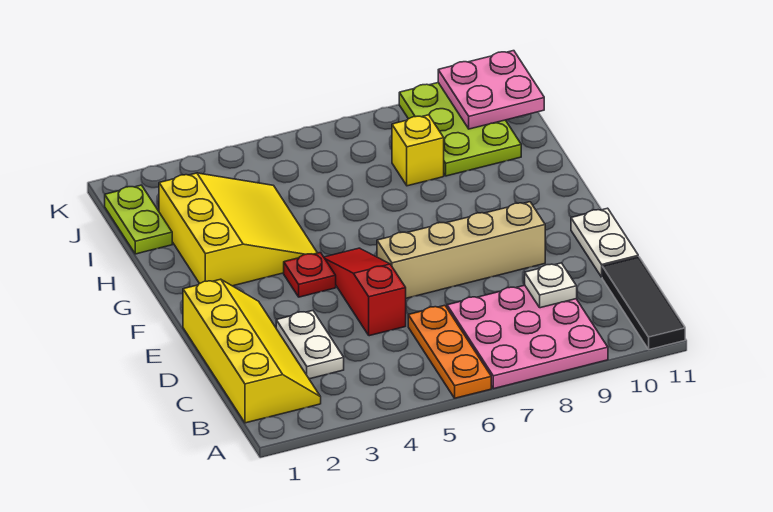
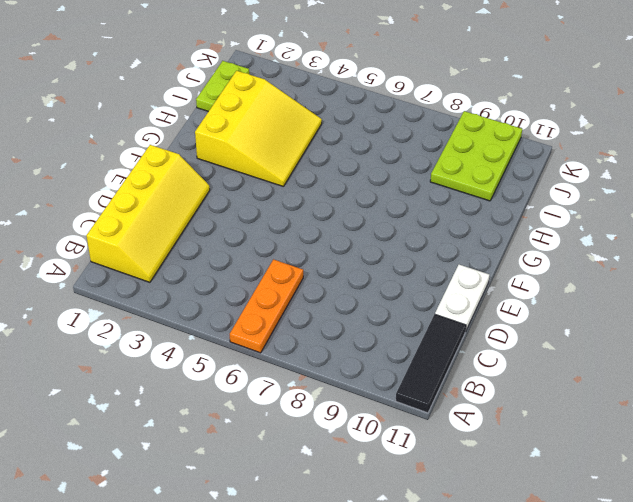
none -> pink 3x3 plate [447,285,608,389]
none -> white 1x2 plate [276,311,344,379]
none -> red 1x3 slope [324,248,406,336]

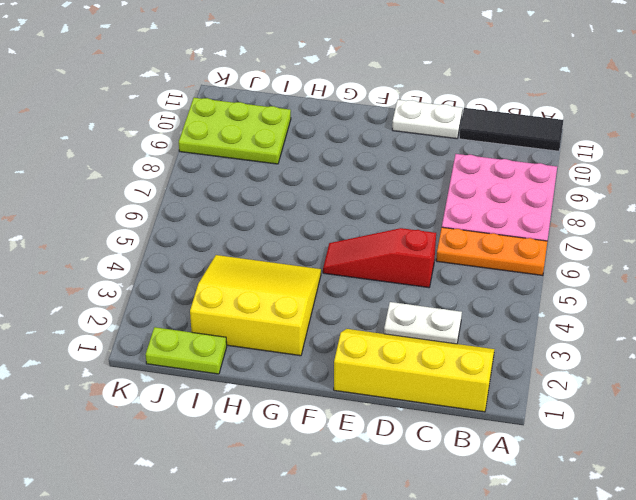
none -> tan 1x4 brick [377,202,545,298]
none -> red 1x1 plate [284,252,336,297]
none -> yellow 1x1 brick [392,115,444,186]

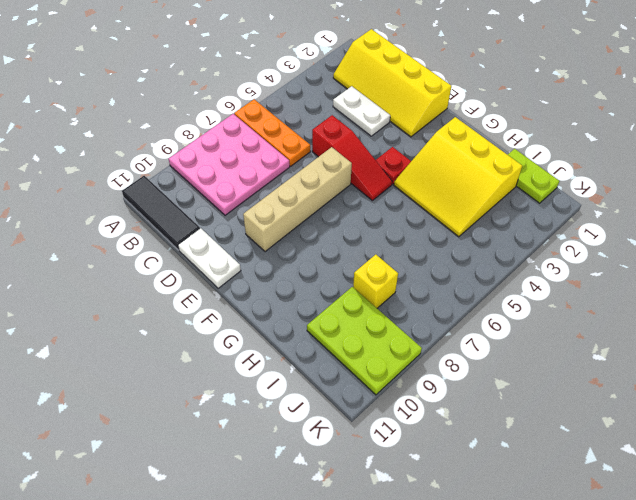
none -> white 1x1 plate [525,263,577,308]
none -> pink 2x2 plate [438,51,544,129]

